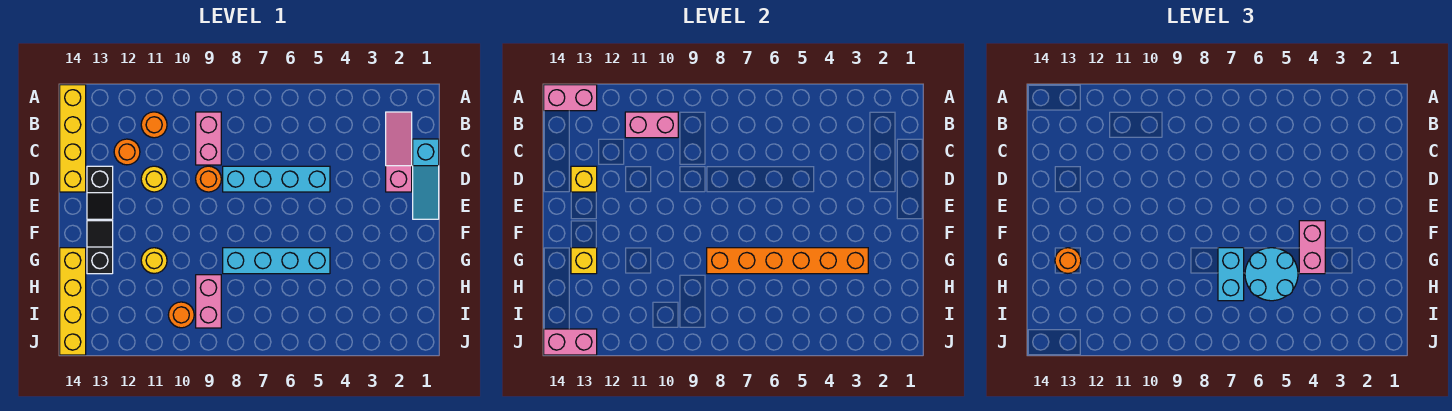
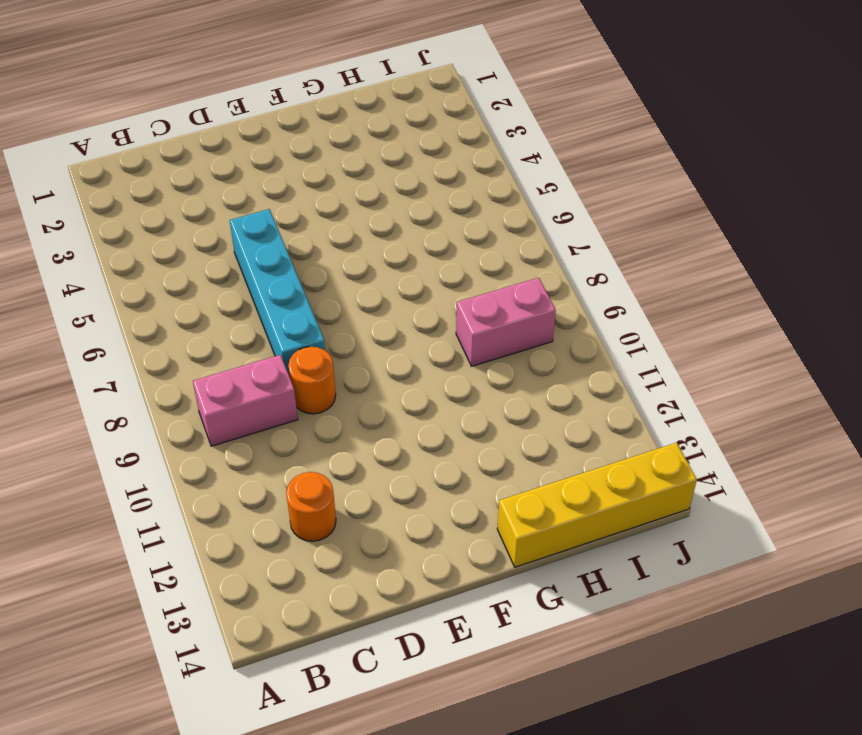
none -> yellow 1x4 brick [60,85,86,192]
none -> pink 1x3 slope [386,112,412,192]
none -> orange 1x1 round brick [141,112,167,138]

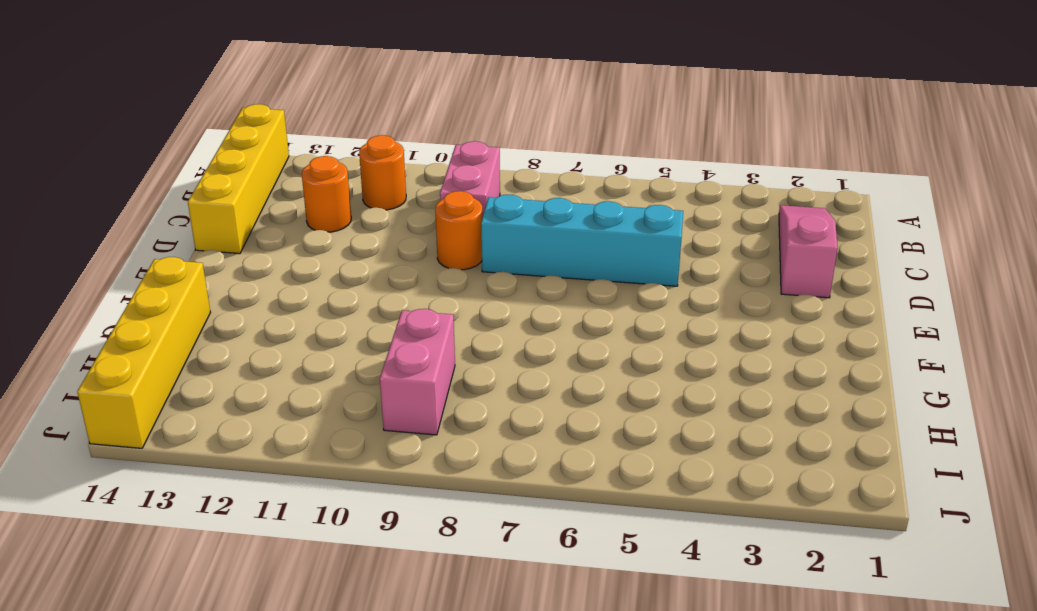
none -> cyan 1x3 slope [413,139,439,219]
none -> yellow 1x1 round brick [141,166,167,192]
none -> black 1x2 slope [87,166,113,219]

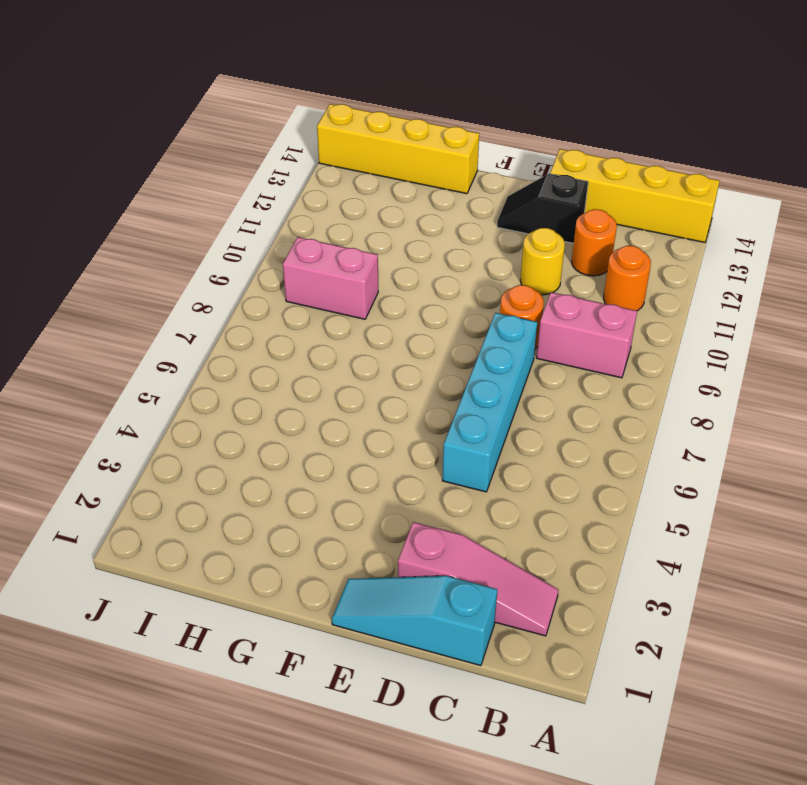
none -> black 1x2 slope [87,221,113,274]
none -> cyan 1x4 brick [223,248,330,274]
none -> yellow 1x1 round brick [141,248,167,273]

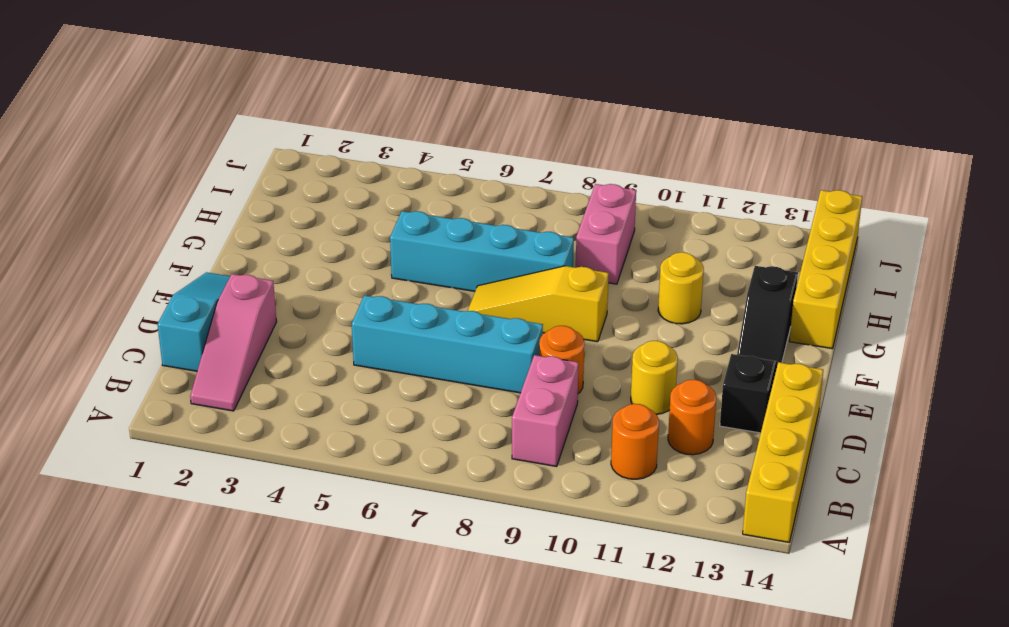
yellow 1x3 slope [468,266,609,342] -> none
none -> orange 1x1 round brick [168,302,194,328]
none -> pink 1x2 brick [544,85,597,111]
none -> pink 1x2 brick [625,112,678,138]

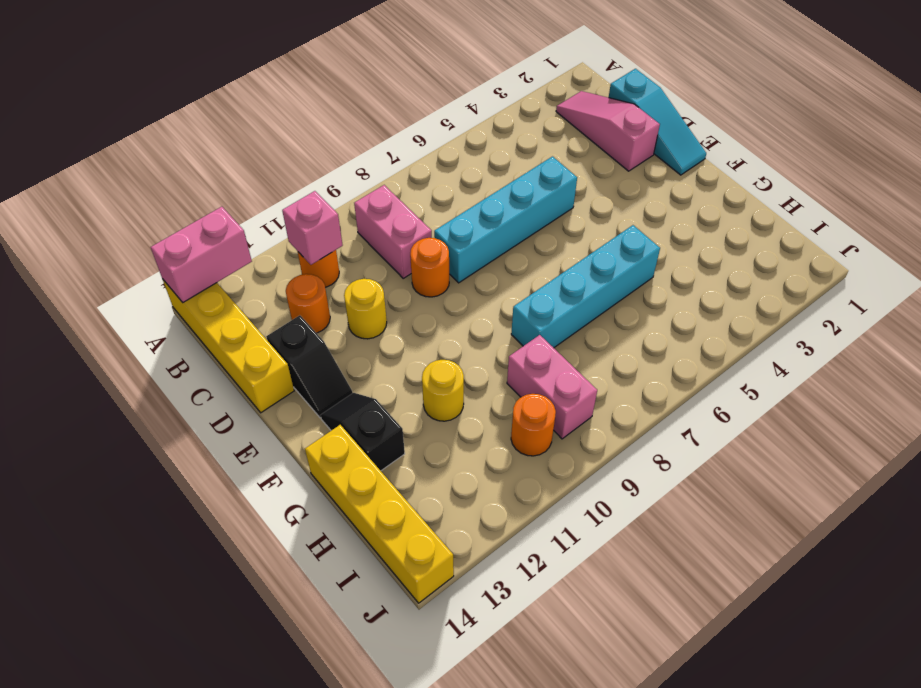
pink 1x1 brick [282,191,343,265] -> pink 1x2 brick [625,112,678,138]
none -> yellow 1x1 brick [571,166,597,192]
none -> orange 1x6 brick [707,248,868,274]
none -> yellow 1x1 brick [571,248,597,274]

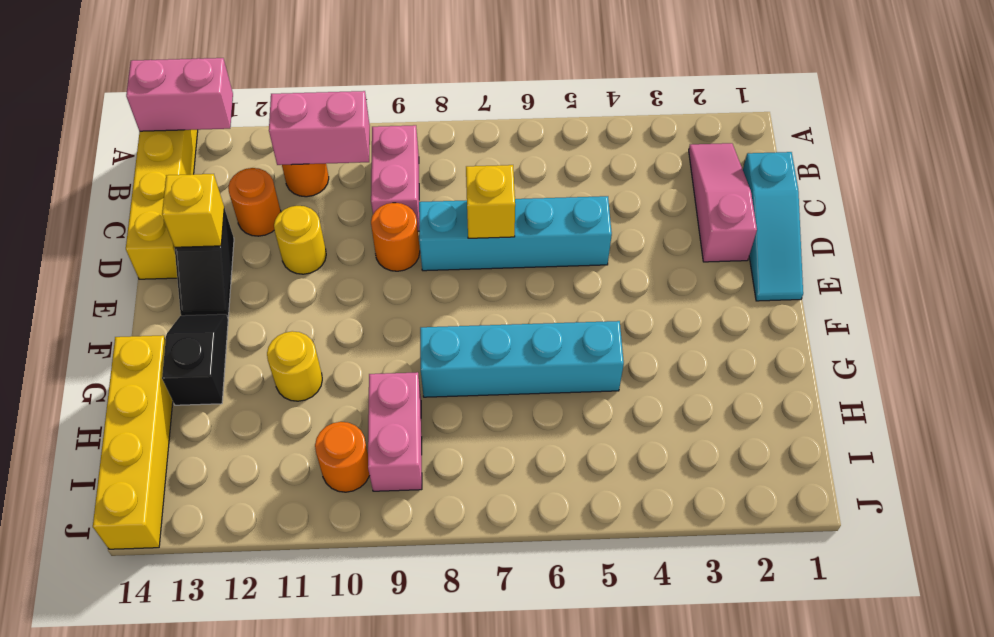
yellow 1x1 brick [466,165,515,238] -> yellow 1x1 brick moved to [571,248,597,274]
none -> orange 1x6 brick [707,248,868,274]
none -> pink 1x2 brick [544,329,597,355]
none -> pink 1x2 brick [1299,221,1325,274]

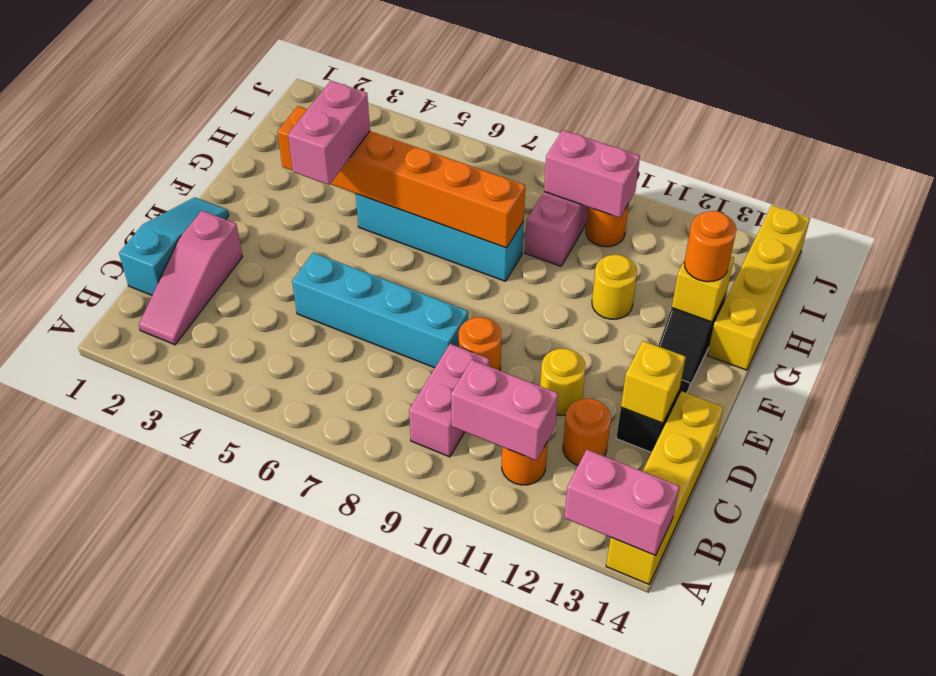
pink 1x2 brick [544,130,640,218] -> pink 1x2 brick moved to [544,329,597,355]
none -> cyan 2x2 round brick [1245,248,1298,301]
none -> cyan 1x2 brick [1218,248,1244,301]

